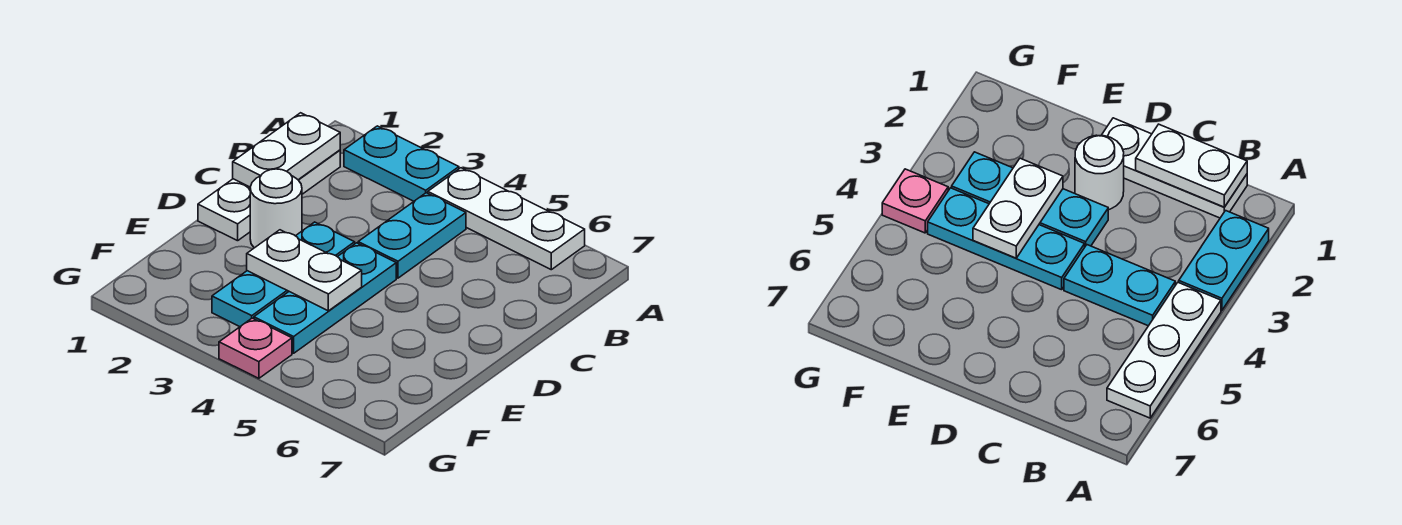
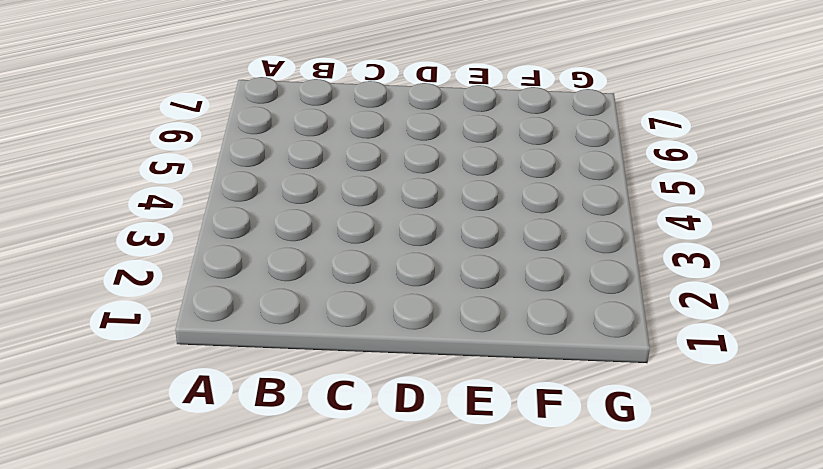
none -> cyan 1x2 plate [344,126,459,201]
none -> white 1x3 plate [428,168,585,270]

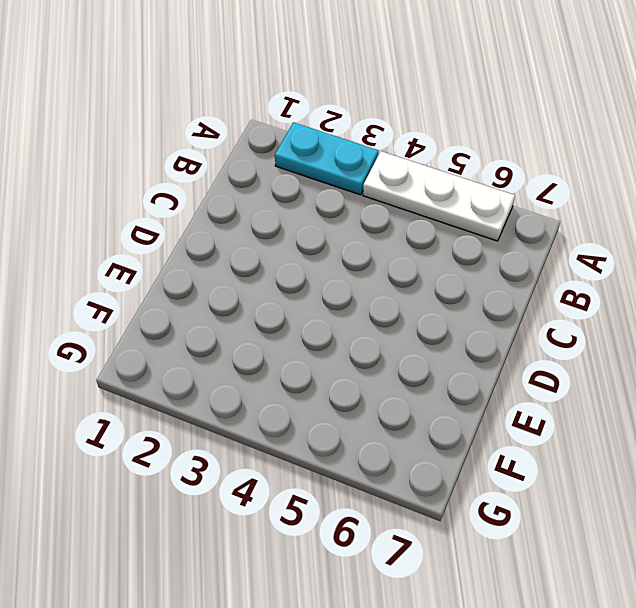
none -> white 1x3 plate [198,150,340,241]
none -> cyan 1x2 plate [358,193,466,278]

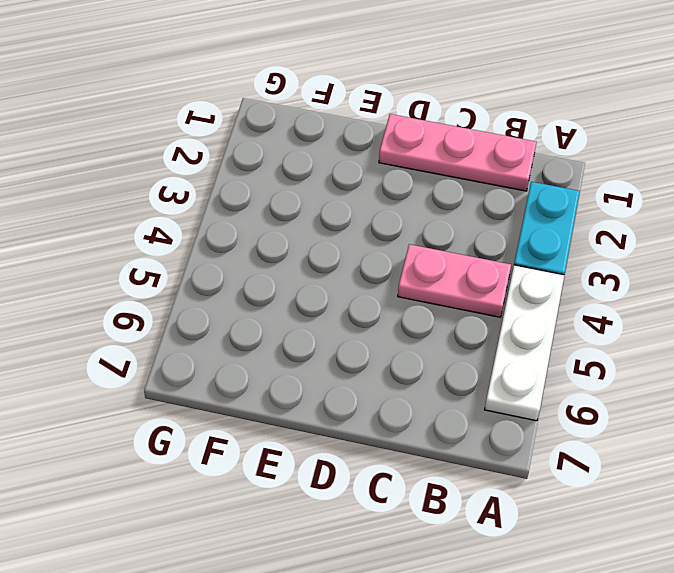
pink 1x3 plate [379,114,536,191] -> white 1x3 plate [198,150,340,241]
pink 1x2 plate [398,244,511,317] -> cyan 1x2 plate [358,193,466,278]
none -> white 1x1 round brick [250,169,302,248]
none -> cyan 1x3 plate [212,222,355,327]

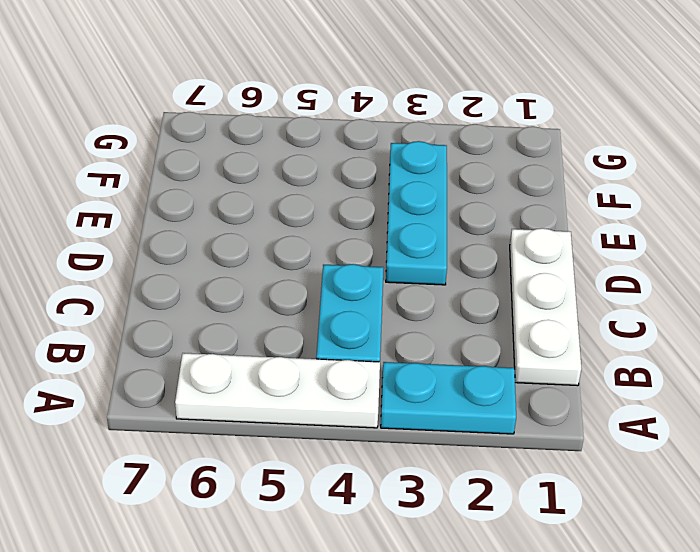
none -> white 1x1 round brick [250,169,302,248]
none -> cyan 1x3 plate [254,243,396,353]

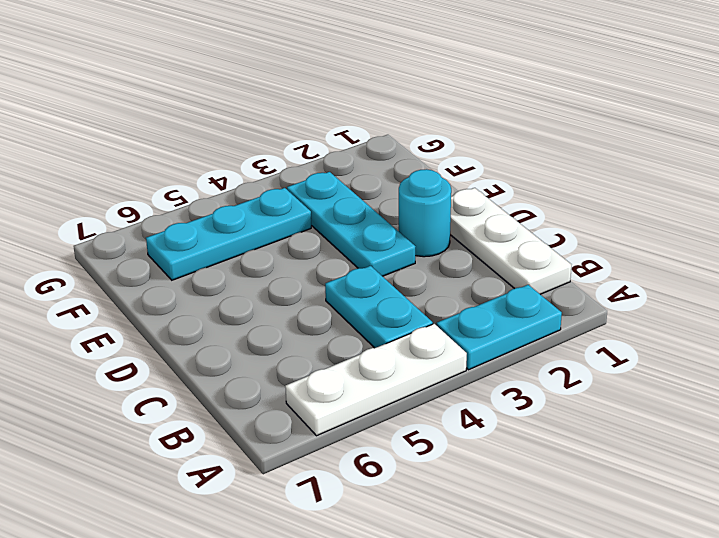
cyan 1x1 round brick [399,169,451,257] -> white 1x1 round brick [250,169,302,248]
cyan 1x3 plate [146,188,311,280] -> cyan 1x3 plate turned to [254,243,396,353]
none -> pink 1x1 plate [219,318,292,378]
none -> white 1x2 plate [233,113,340,187]

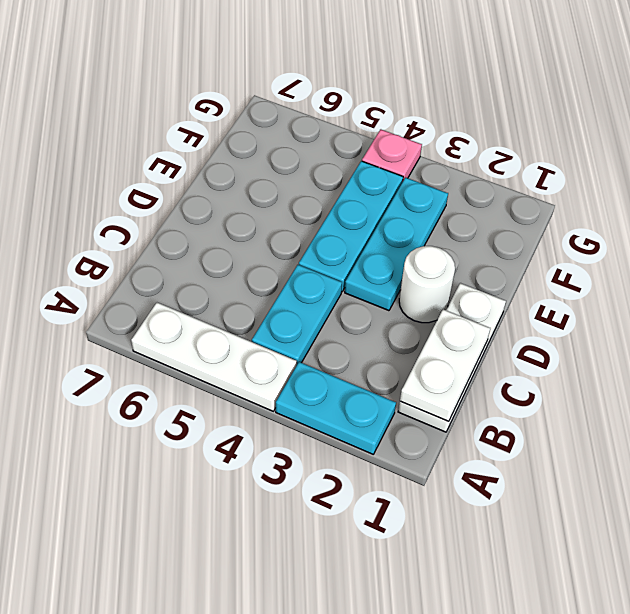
none -> white 1x2 plate [247,230,362,311]

